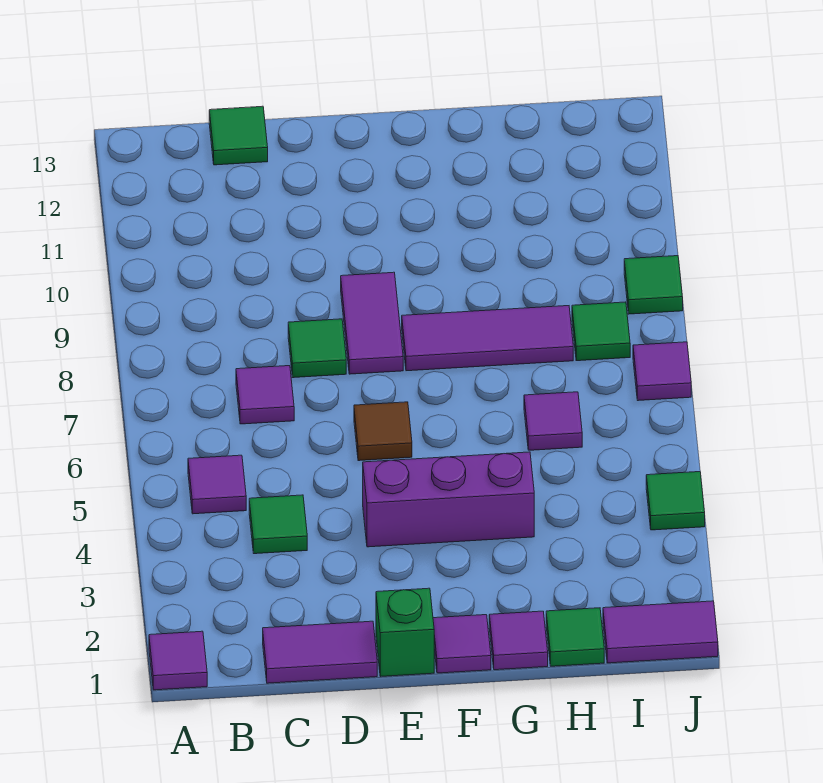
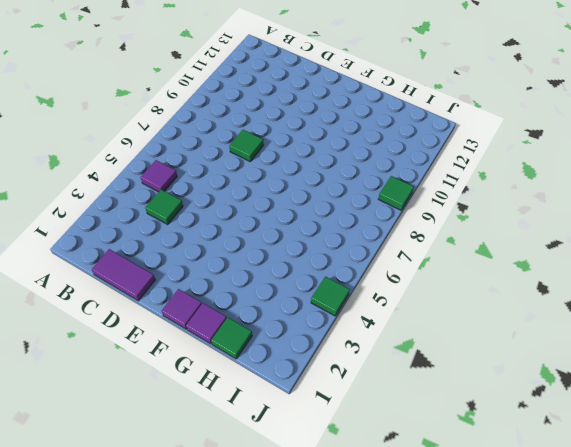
none -> purple 1x1 tile [149,631,207,690]
none -> purple 1x1 tile [236,366,294,424]
none -> green 1x1 tile [209,106,268,165]

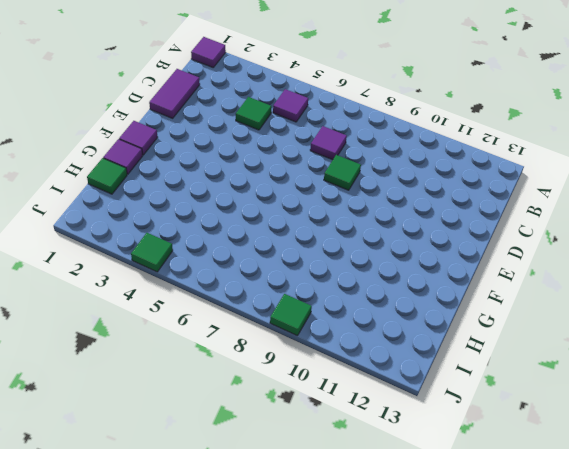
none -> green 1x1 tile [209,106,268,165]
none -> green 1x1 brick [376,588,434,677]
none -> purple 1x3 brick [363,452,534,547]

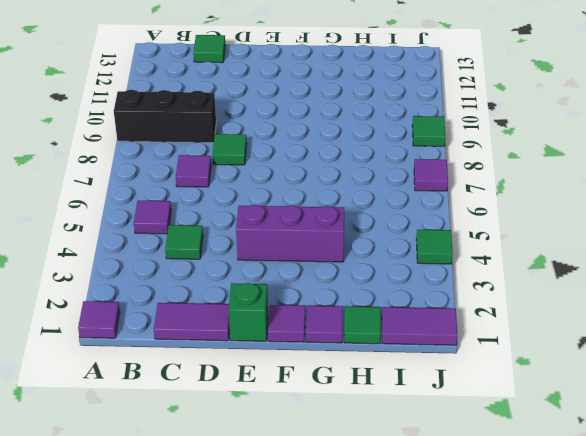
black 1x3 brick [114,90,216,143] -> none
none -> brown 1x1 tile [354,402,412,461]
none -> purple 1x2 tile [341,272,403,374]
none -> purple 1x3 tile [402,306,573,371]

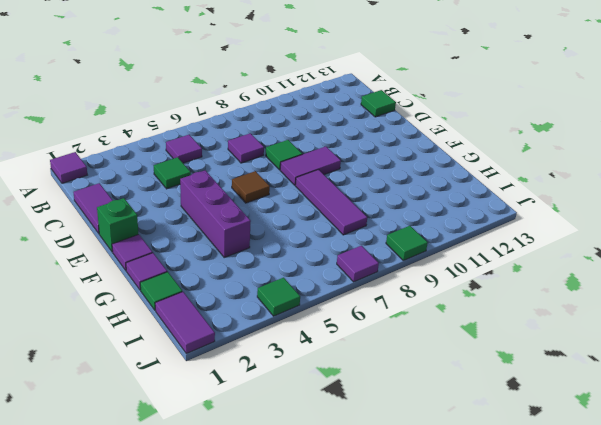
none -> purple 1x1 tile [524,392,582,450]
none -> green 1x1 tile [572,302,630,361]

